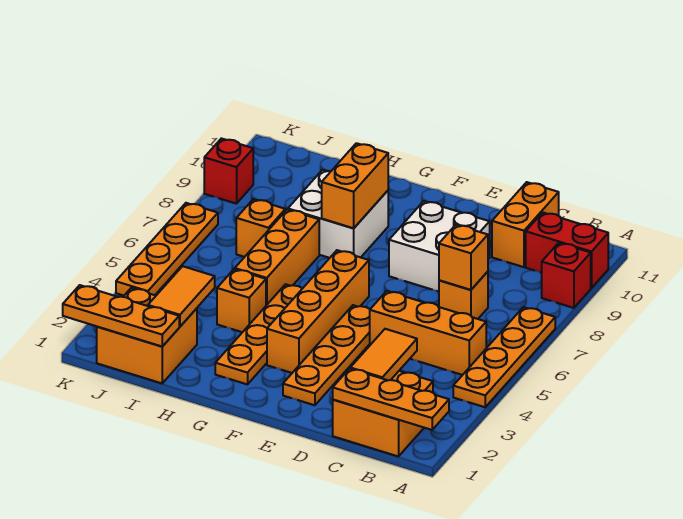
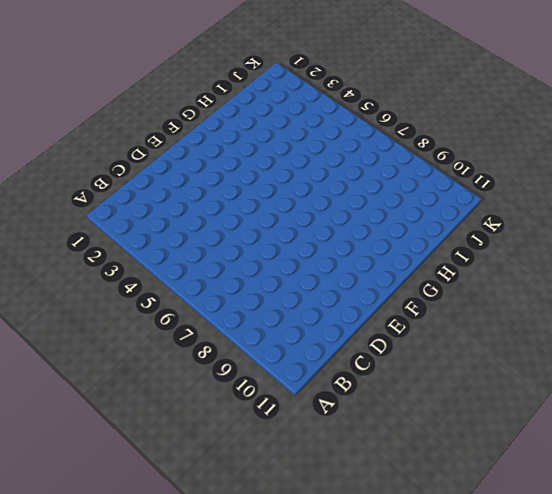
none -> orange 1x4 plate [453,307,555,407]
none -> red 1x1 brick [542,243,591,308]
none -> red 1x2 brick [526,213,608,288]

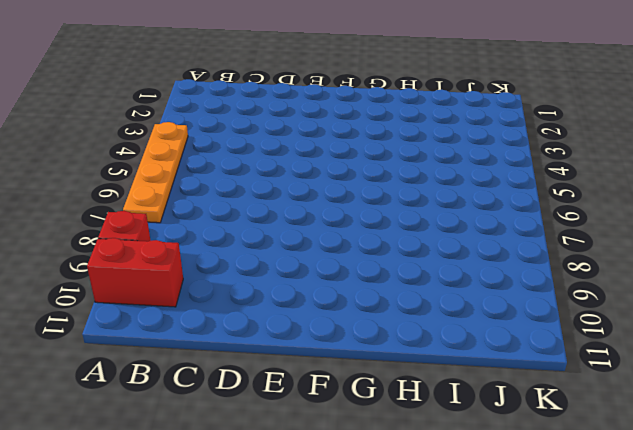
none -> orange 2x2 brick [333,371,433,457]
none -> orange 1x3 brick [370,291,486,375]
none -> orange 1x1 brick [439,272,488,319]

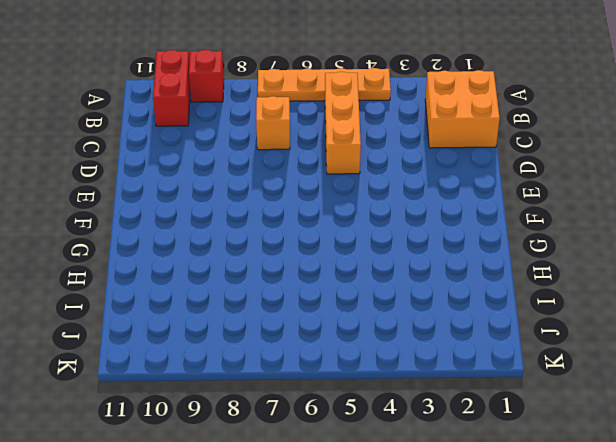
none -> orange 1x2 brick [492,182,559,267]
none -> white 2x2 brick [389,201,490,292]
none -> orange 1x4 plate [283,305,370,405]

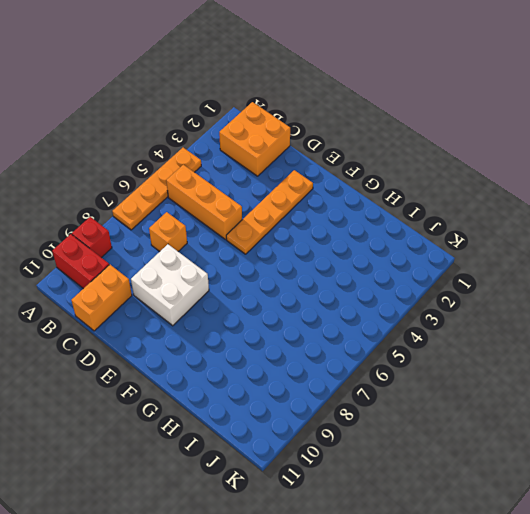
none -> orange 1x4 brick [267,250,369,373]
none -> orange 1x4 plate [215,284,303,384]
none -> white 2x2 brick [288,170,388,258]

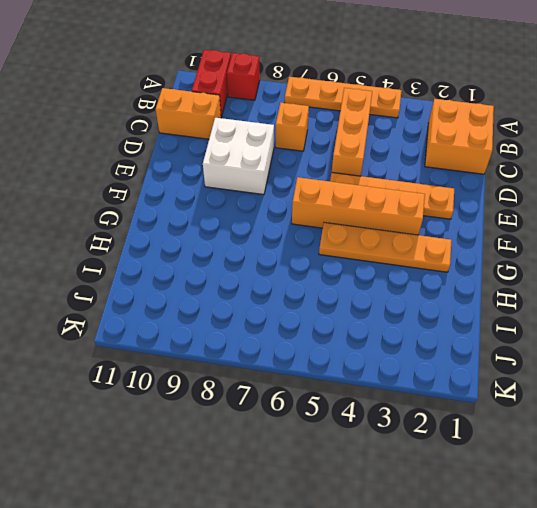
none -> white 2x2 brick [288,170,388,258]
none -> orange 1x1 brick [217,269,266,332]
none -> orange 1x3 brick [235,210,319,305]

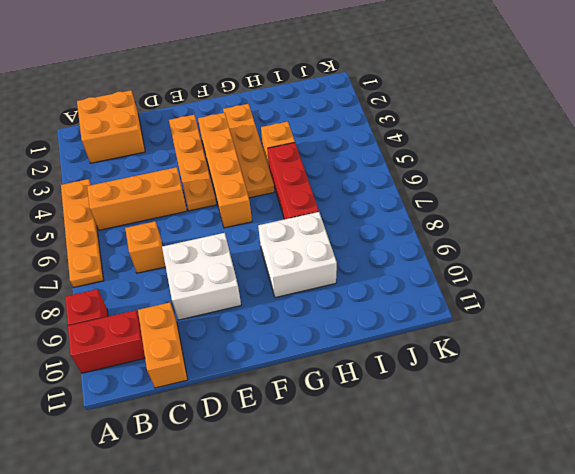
red 1x3 brick [268,143,319,219] -> orange 1x3 brick [235,210,319,305]
none -> orange 2x2 brick [97,288,197,383]
none -> orange 1x1 brick [236,199,285,257]
none -> orange 1x4 plate [116,203,218,296]

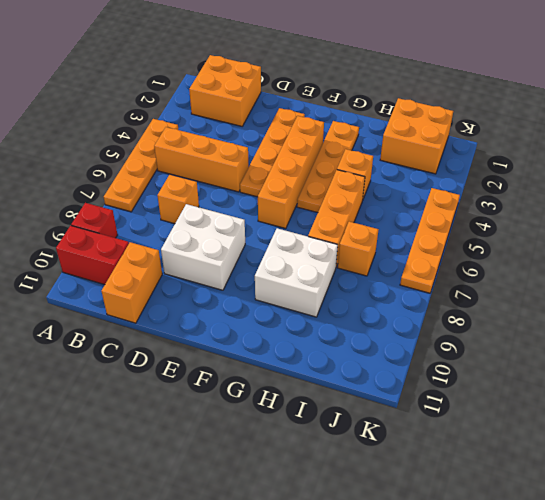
none -> red 1x1 brick [204,138,253,204]
none -> orange 1x3 plate [333,369,449,430]
none -> orange 1x2 tile [350,329,417,380]

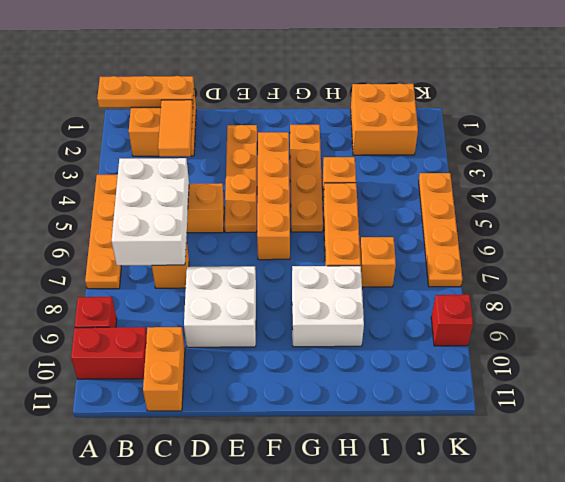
white 2x3 brick [112,158,189,265] -> orange 1x1 brick [439,225,488,290]
none -> orange 1x2 brick [322,143,388,228]
none -> orange 1x3 plate [63,285,179,346]
none -> orange 1x2 tile [148,266,215,327]

